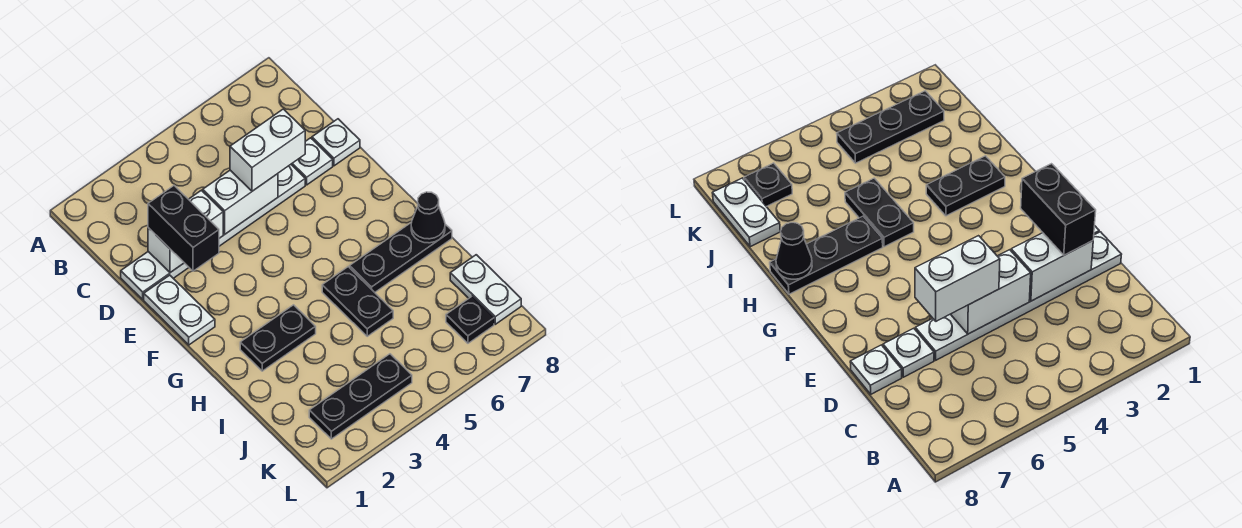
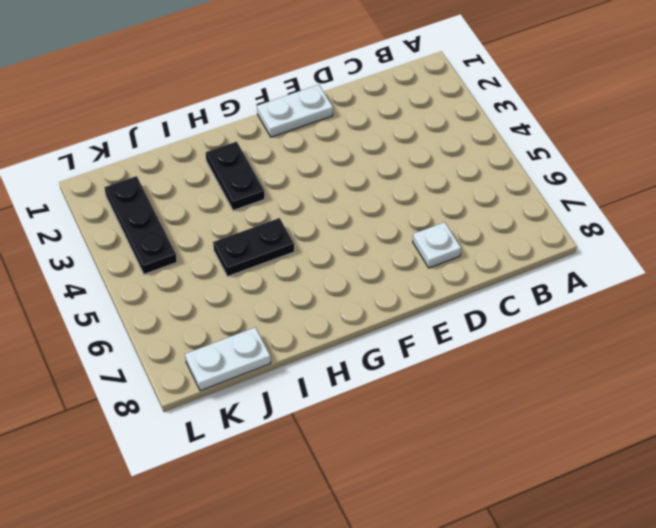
none -> white 1x6 plate [121,165,305,299]
none -> white 1x1 plate [312,119,360,166]
none -> black 1x3 plate [350,222,452,292]

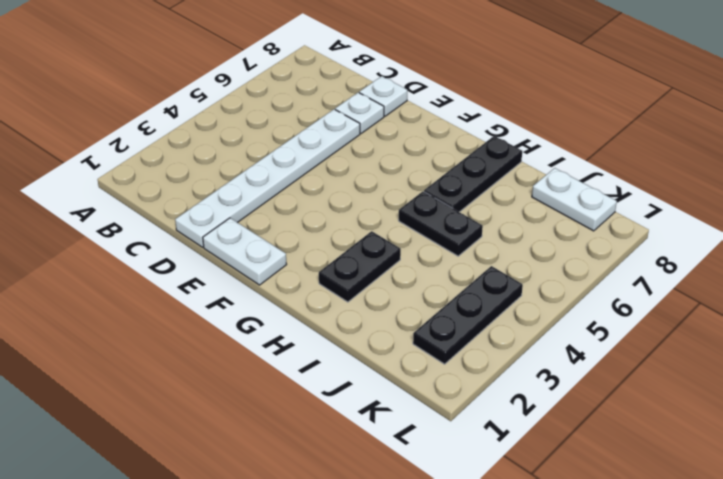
none -> black 1x1 plate [446,297,494,343]
none -> white 1x2 brick [148,190,223,273]
none -> white 1x2 brick [203,170,278,234]

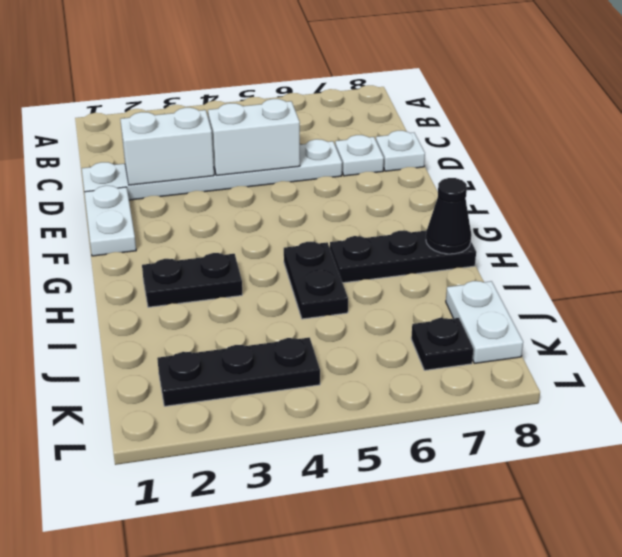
none -> black 1x2 brick [148,186,219,271]
none -> white 1x2 brick [230,109,305,191]

